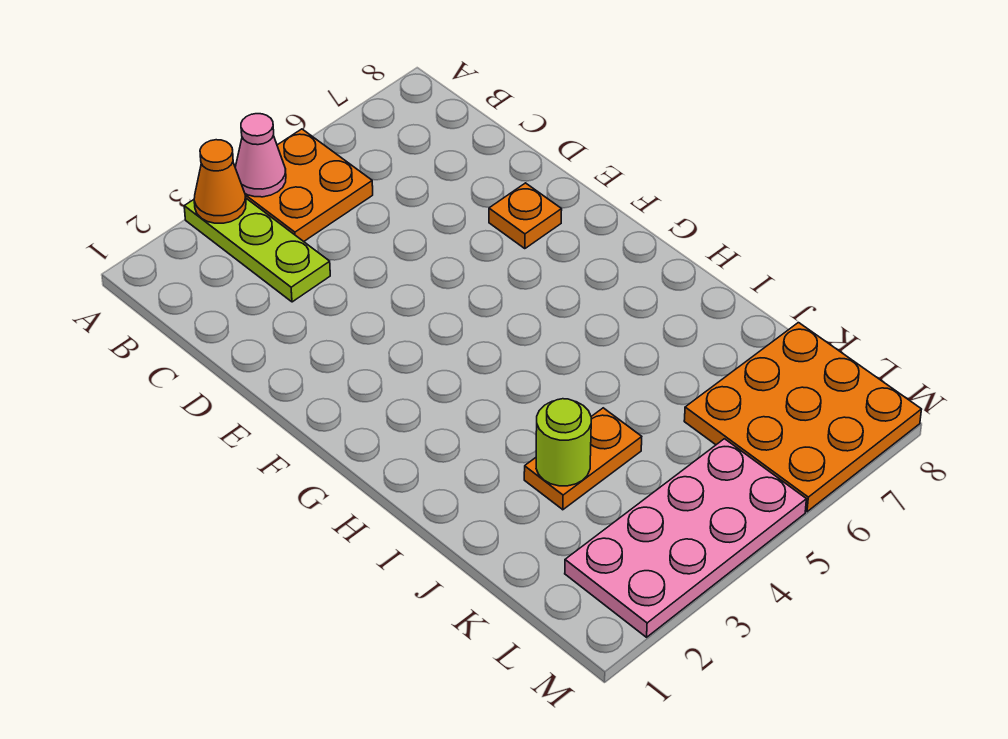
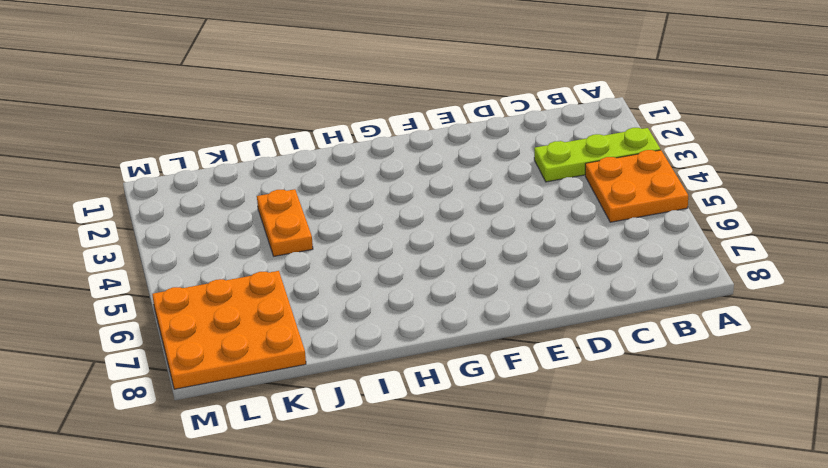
none -> orange 1x1 plate [489,183,562,249]
none -> pink 2x4 plate [565,439,806,637]

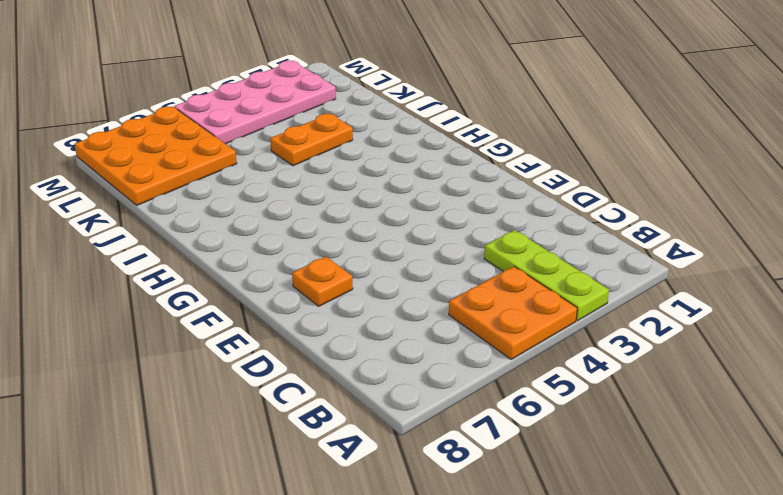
none -> orange 1x1 cone [194,140,246,223]
none -> pink 1x1 cone [235,114,286,197]

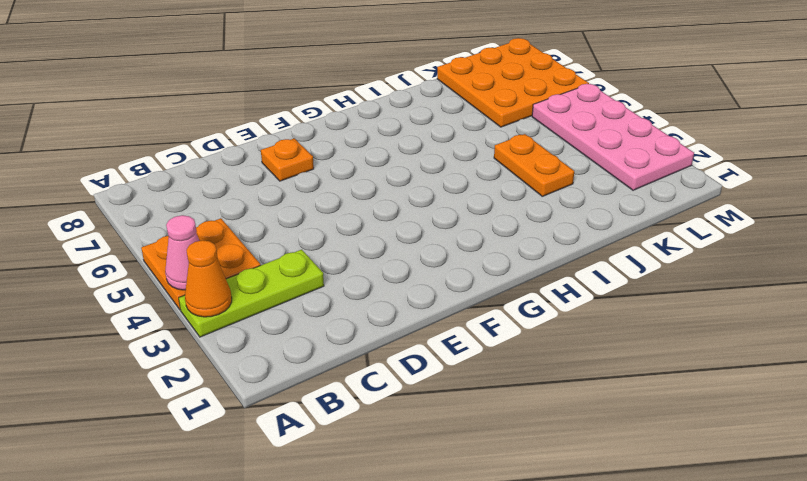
none -> lime 1x1 round brick [536,399,591,486]

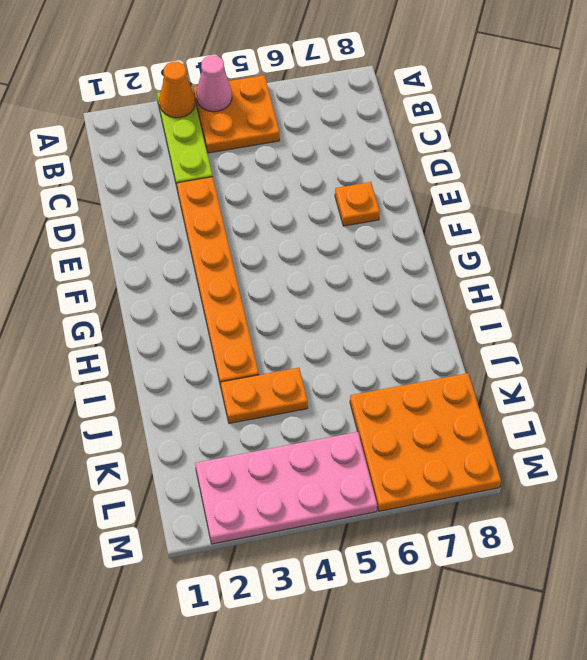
orange 1x6 plate [177,177,259,386] -> none
none -> lime 1x1 round brick [536,399,591,486]

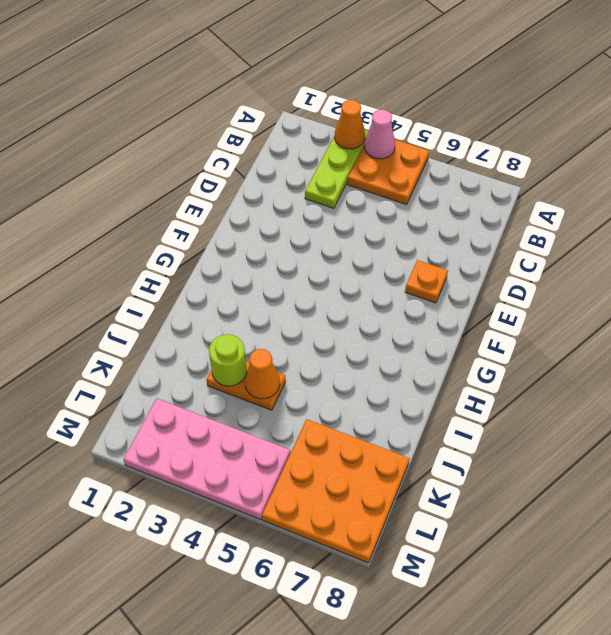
orange 1x1 cone [245,349,280,399] -> none

